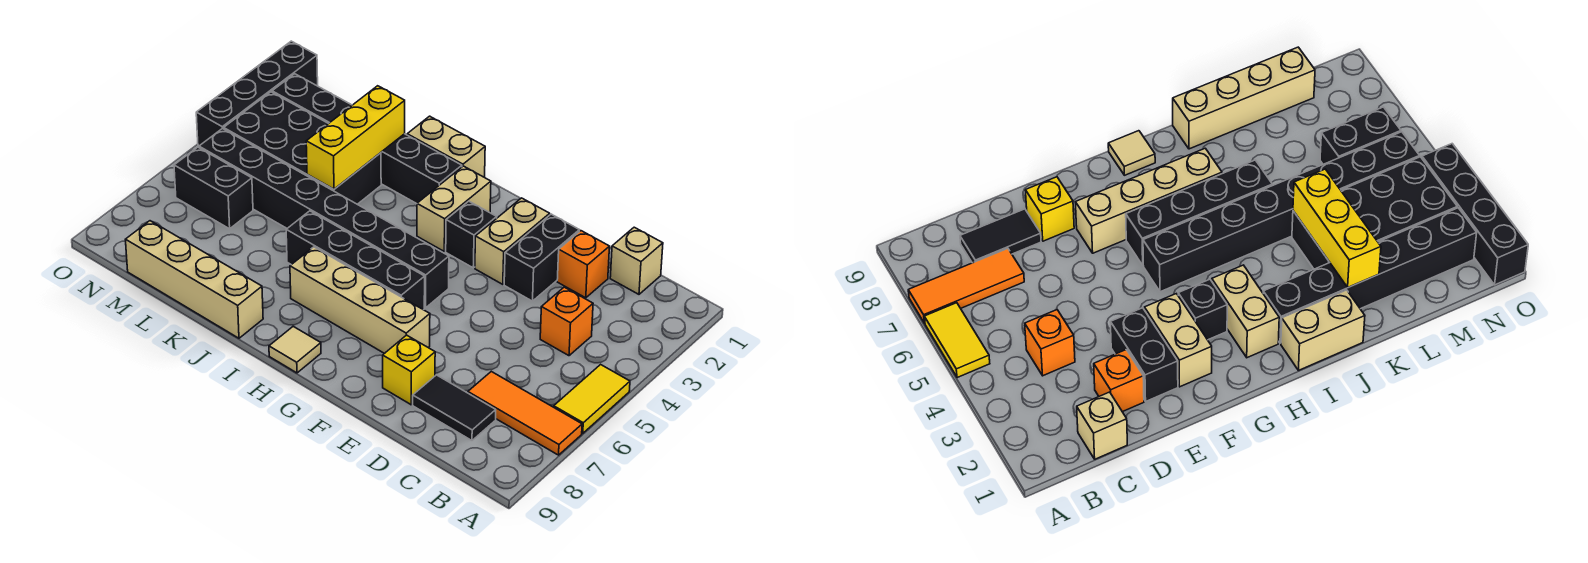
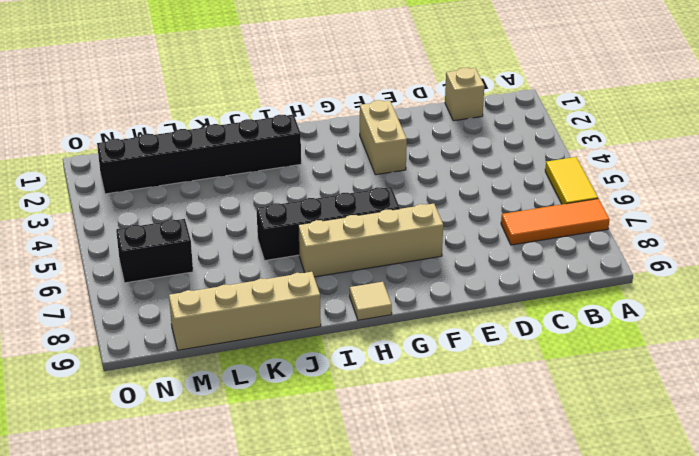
none -> orange 1x1 brick [540,287,593,356]
none -> black 1x2 tile [413,375,496,440]
none -> orange 1x1 brick [557,231,610,298]

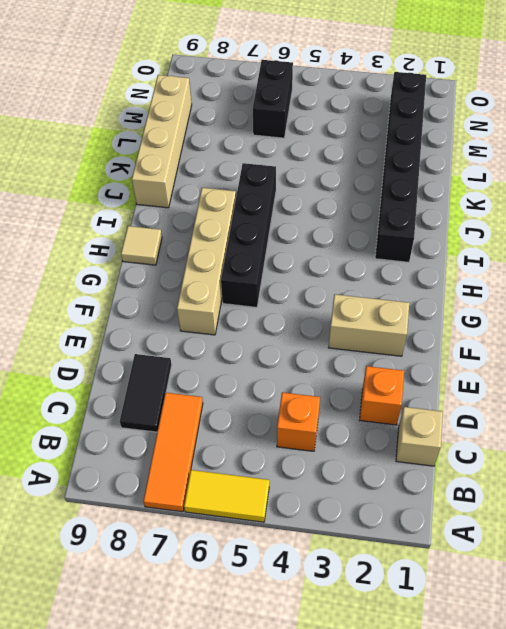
none -> black 1x2 brick [504,214,579,301]
none -> yellow 1x1 brick [383,335,435,405]
none -> black 1x1 brick [446,201,497,268]

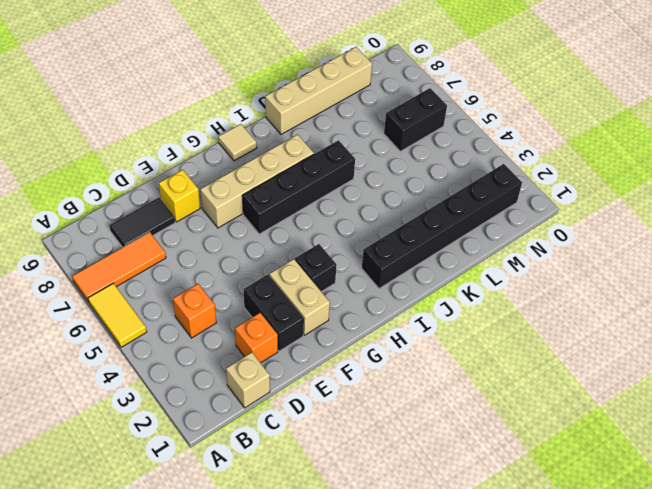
none -> black 1x8 brick [199,128,449,308]
none -> tan 1x2 brick [417,166,491,251]
none -> tan 1x2 brick [407,116,485,177]

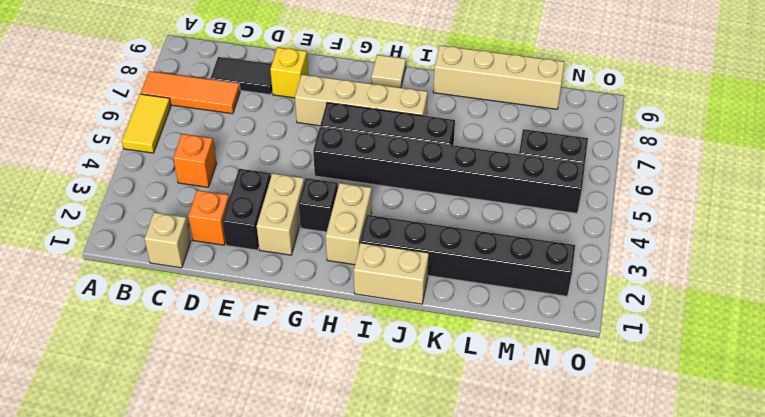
none -> black 2x4 brick [224,92,381,204]
none -> black 1x4 brick [196,41,318,146]
none -> yellow 1x3 brick [306,86,405,189]

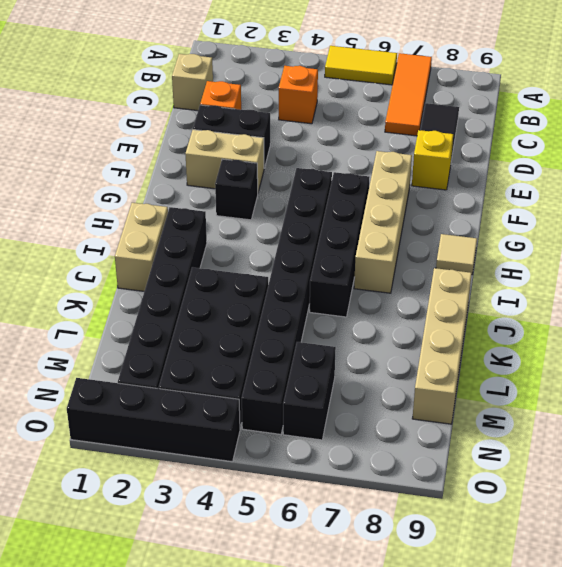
none -> tan 1x2 brick [417,166,491,251]
none -> yellow 1x3 brick [306,86,405,189]

